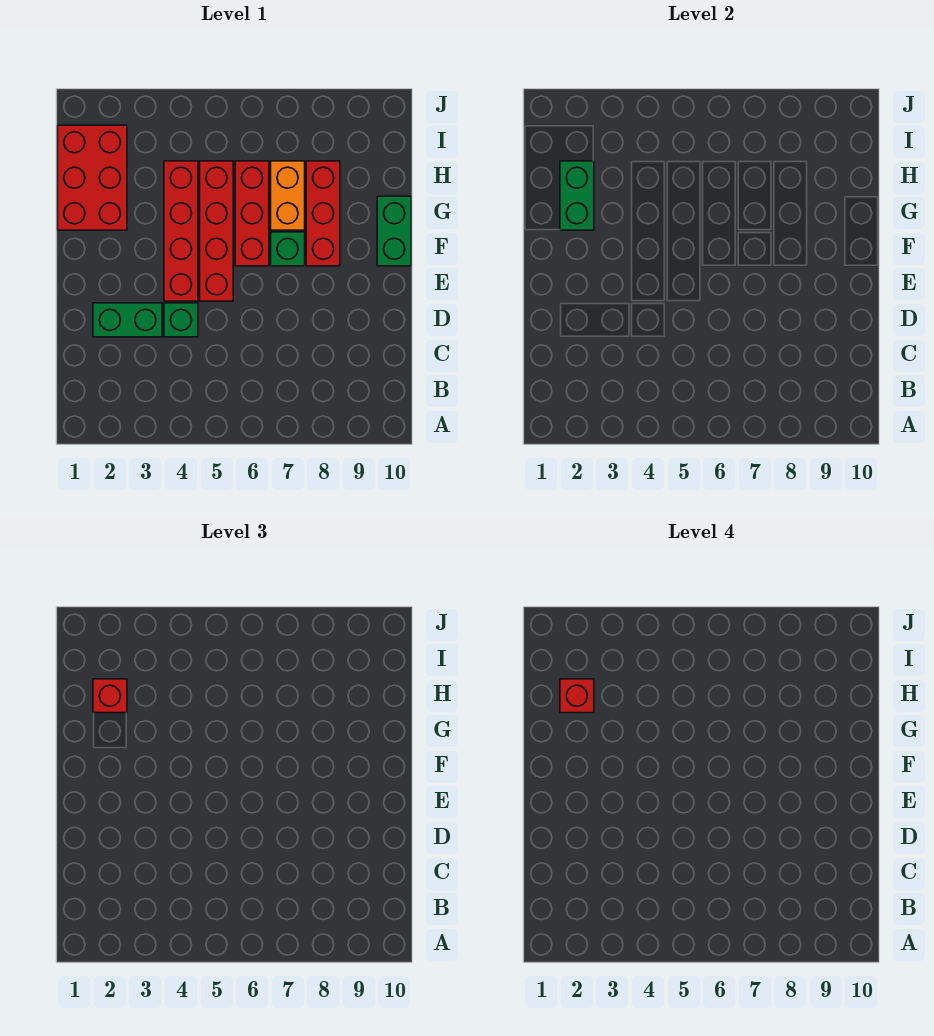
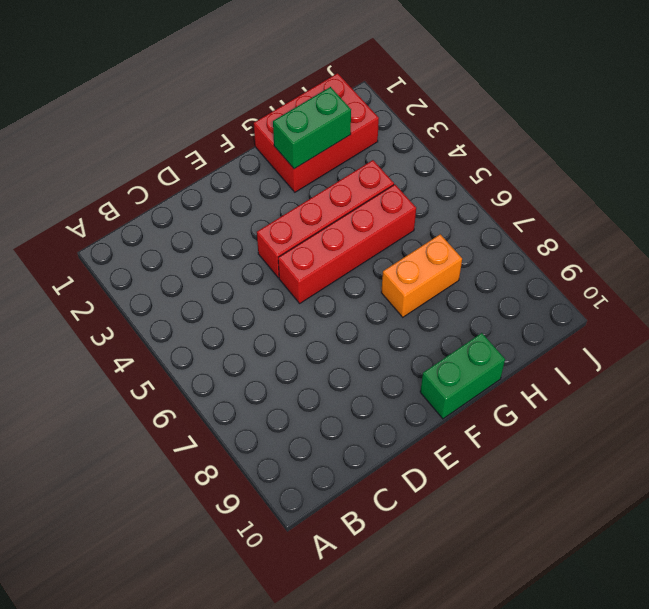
none -> green 1x2 brick [93,303,162,337]
none -> green 1x1 brick [164,303,198,337]
none -> red 1x3 brick [235,161,269,266]

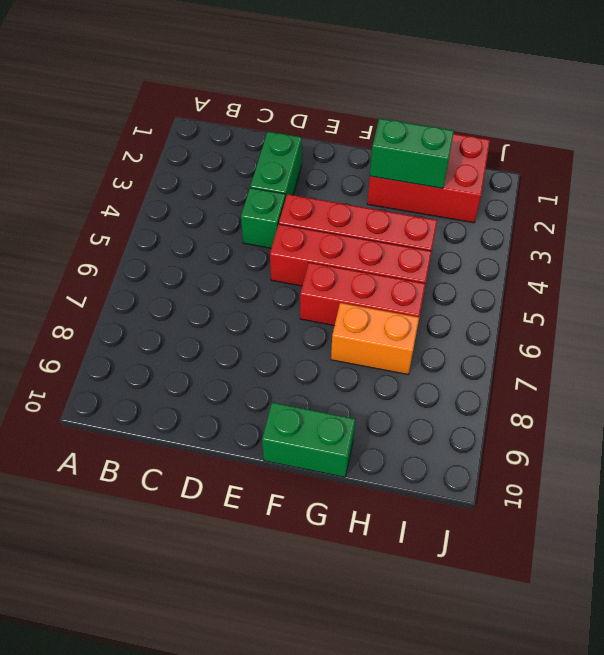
none -> green 1x1 brick [271,232,305,266]
none -> red 1x3 brick [306,161,340,266]
none -> red 1x1 brick [93,679,127,713]

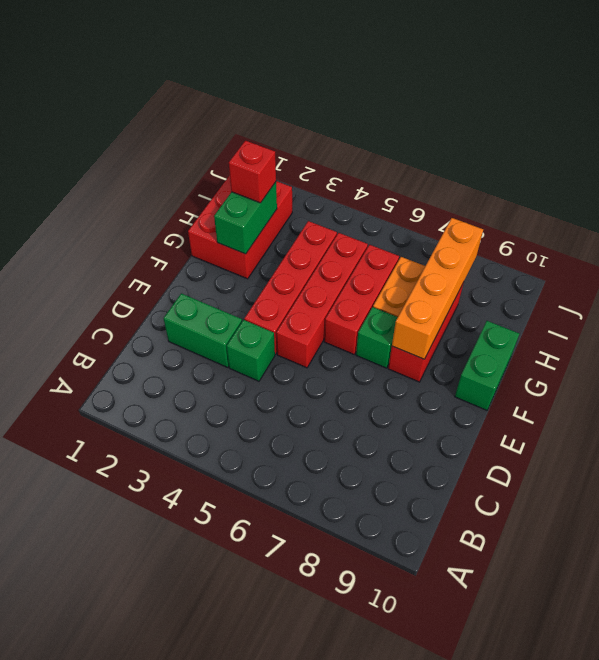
orange 1x4 brick [392,218,483,359] -> none
none -> red 1x1 brick [560,679,594,713]

